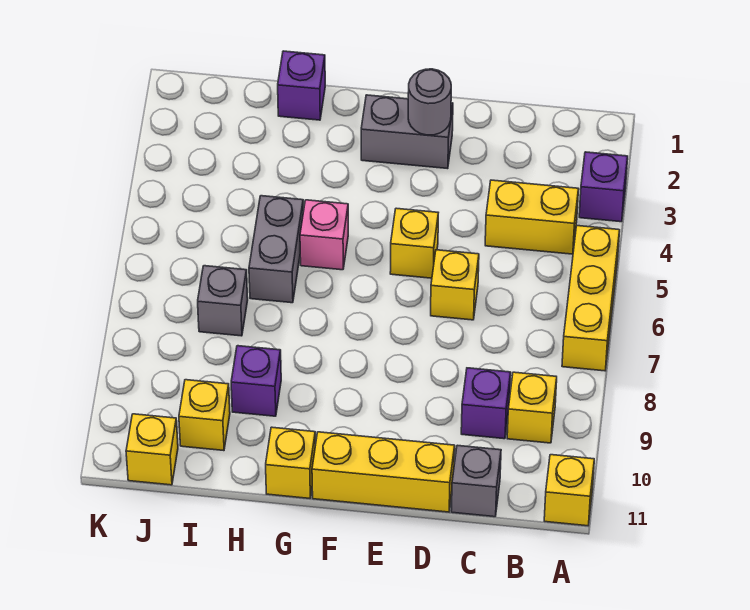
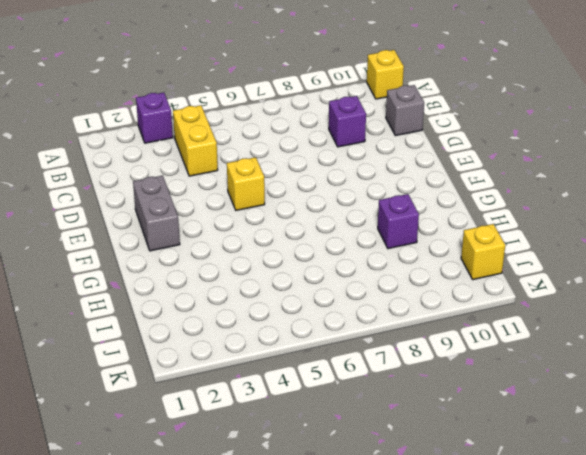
none -> yellow 1x3 brick [562,226,620,371]
none -> yellow 1x1 brick [507,372,557,443]
none -> yellow 1x1 brick [431,250,479,320]

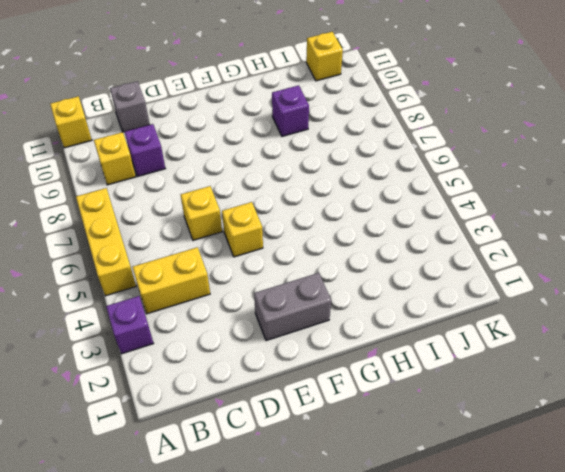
none -> yellow 1x3 brick [312,432,455,512]
none -> pink 1x1 brick [300,200,348,270]
none -> yellow 1x1 brick [266,427,316,498]

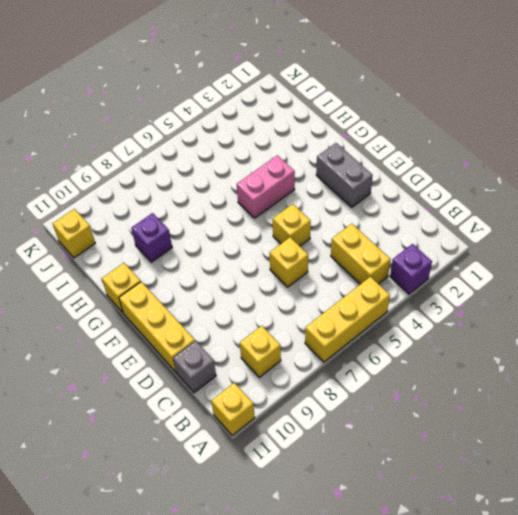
pink 1x2 brick [237,155,295,218] -> pink 1x1 brick [300,200,348,270]
none -> purple 1x1 brick [461,368,511,439]
none -> purple 1x1 brick [278,51,325,120]
none -> grey 1x2 brick [249,196,303,303]

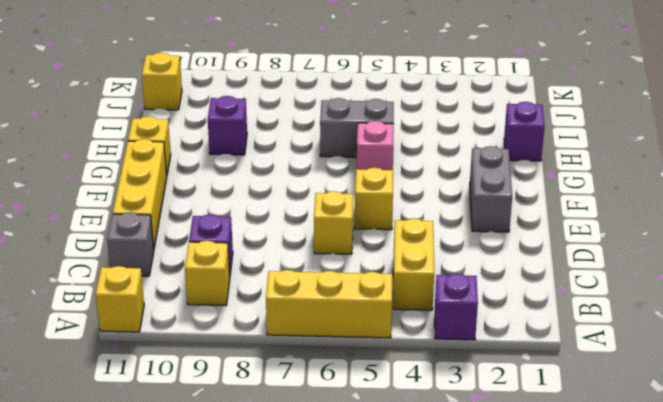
none -> grey 1x1 brick [198,266,248,336]
none -> yellow 1x1 brick [179,380,230,451]
none -> grey 1x1 round brick [408,69,451,135]

